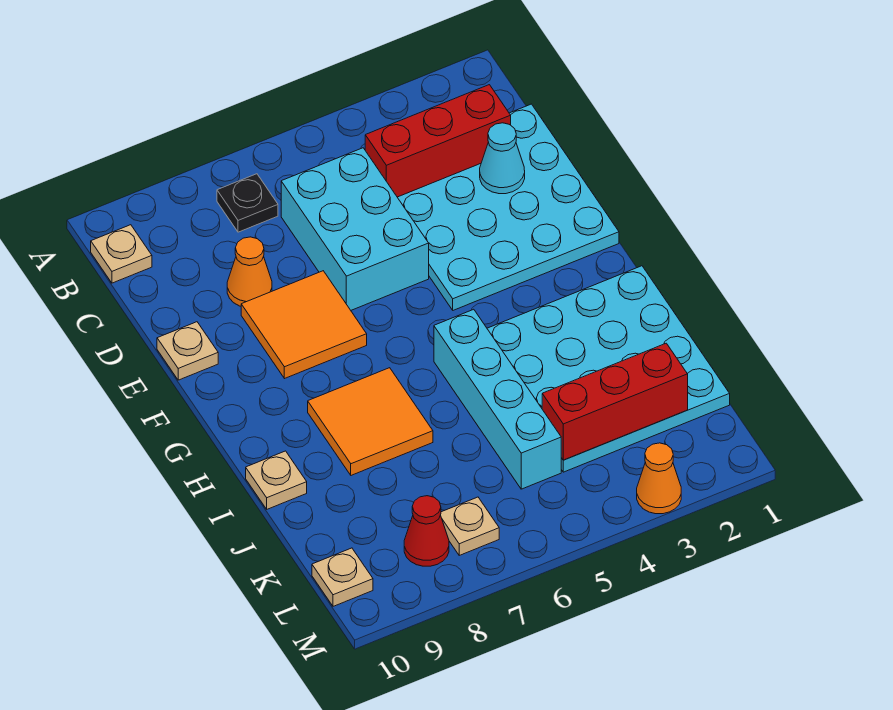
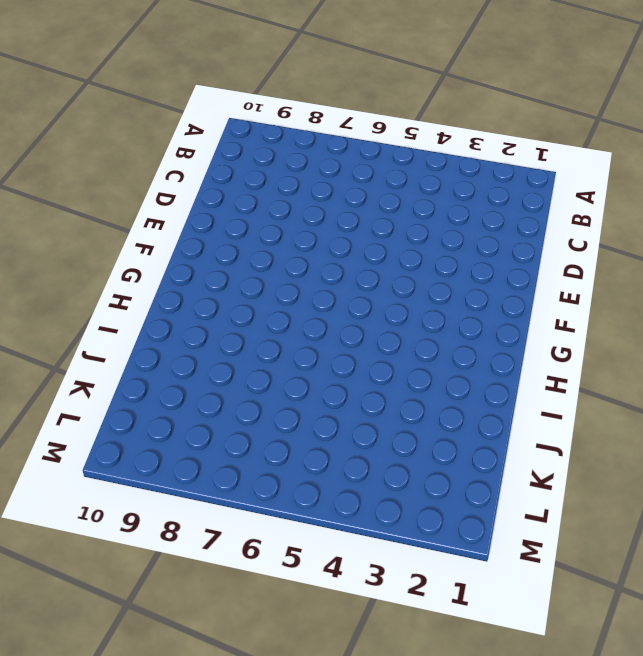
none -> black 1x1 plate [217,174,278,232]
none -> tan 1x1 plate [91,225,152,283]
none -> cyan 4x4 plate [397,104,619,310]

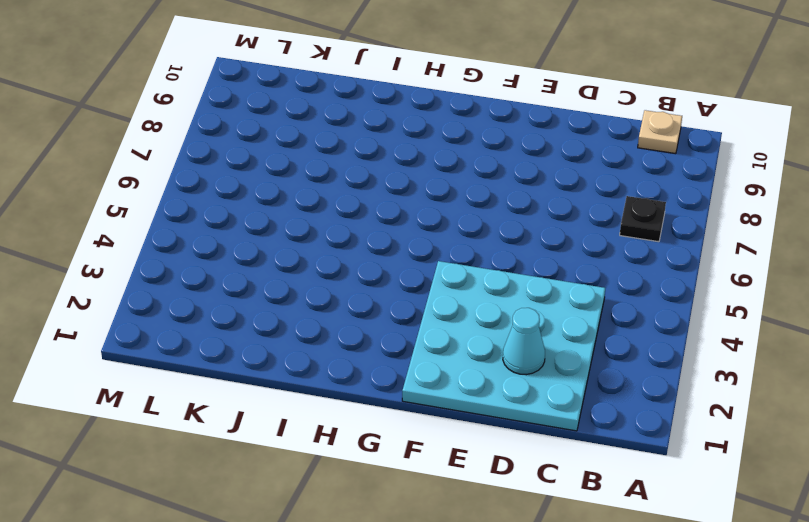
none -> cyan 2x3 brick [281,148,429,310]
none -> orange 1x1 cone [227,237,272,306]
none -> orange 2x2 tile [241,271,367,379]

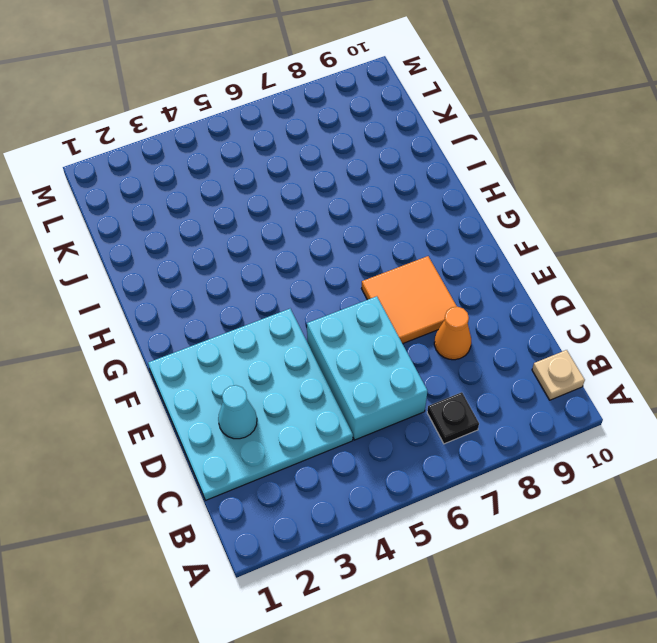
none -> tan 1x1 plate [157,322,218,380]
none -> cyan 4x4 plate [487,266,730,472]
none -> cyan 1x4 brick [434,309,561,489]

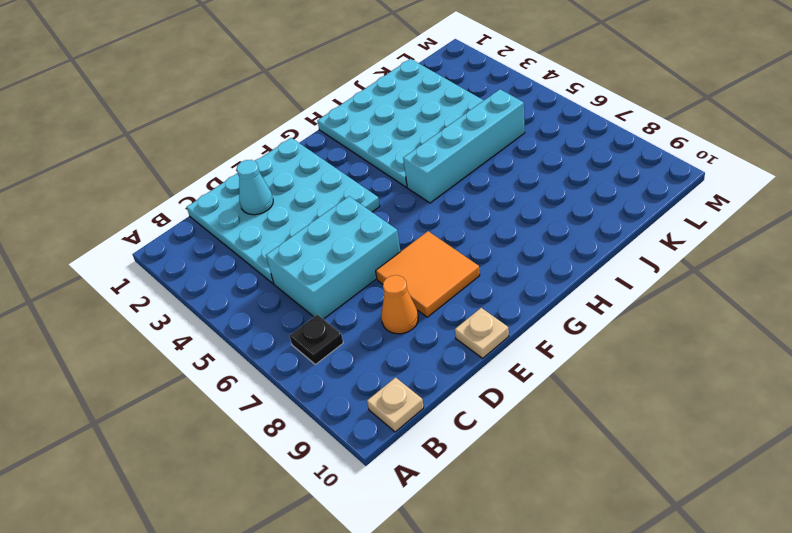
none -> orange 2x2 tile [308,368,433,475]
none -> tan 1x1 plate [246,451,307,509]
none -> tan 1x1 plate [441,497,499,555]

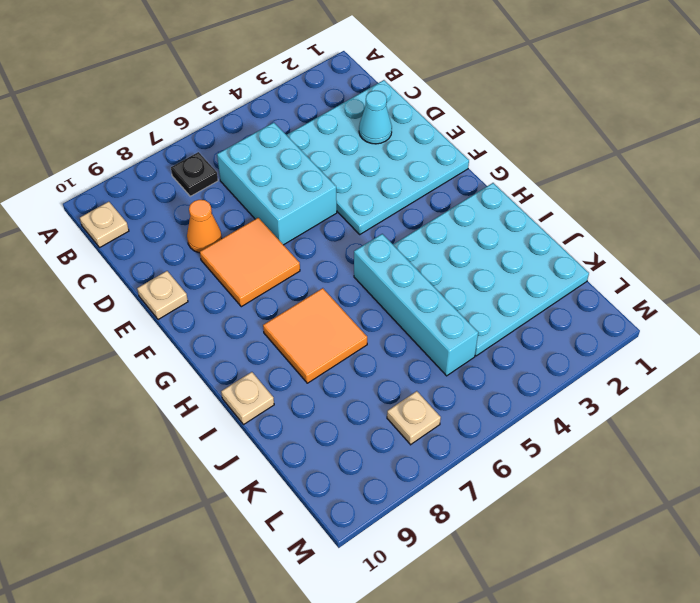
none -> red 1x1 cone [404,496,449,566]
none -> tan 1x1 plate [312,548,373,606]
none -> orange 1x1 cone [637,443,681,514]

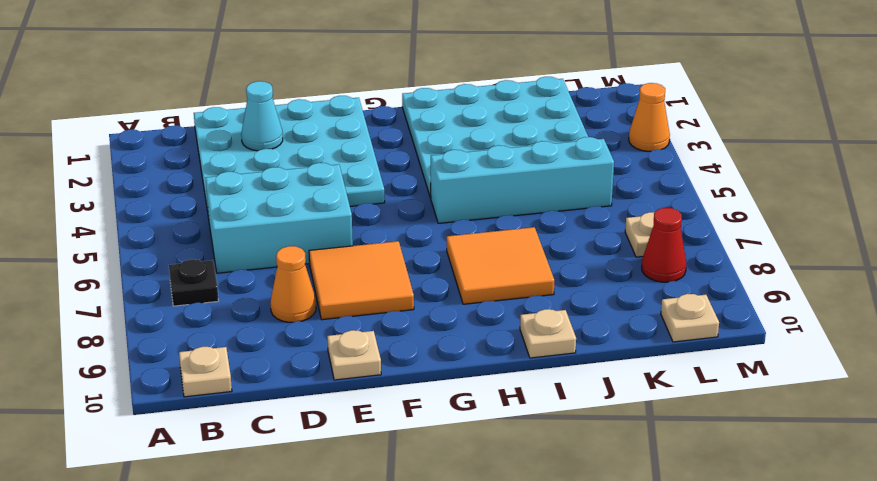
none -> red 1x3 brick [365,85,511,197]
none -> red 1x3 brick [542,343,688,460]

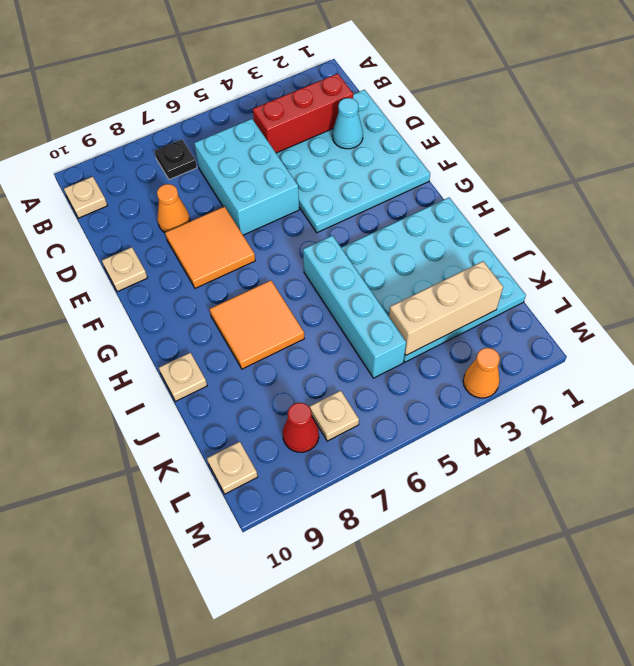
tan 1x3 brick [389,261,503,355] -> red 1x3 brick [542,343,688,460]

